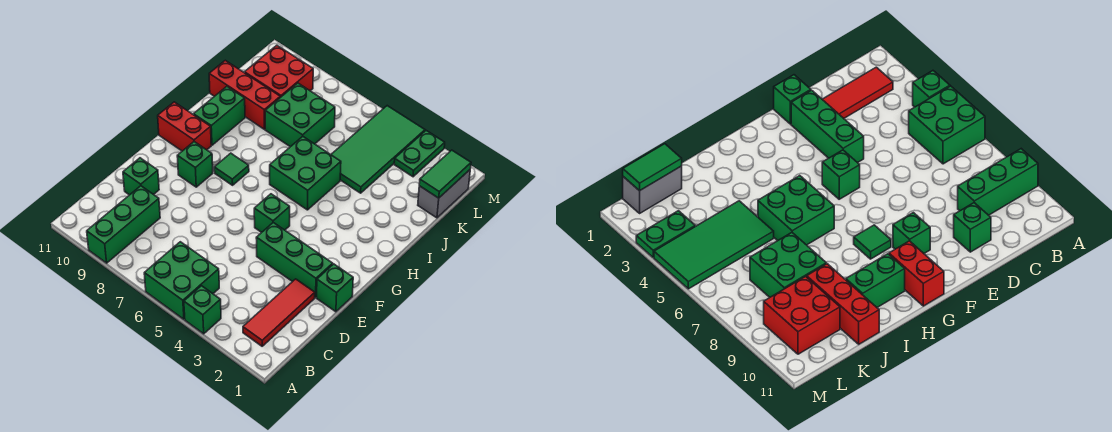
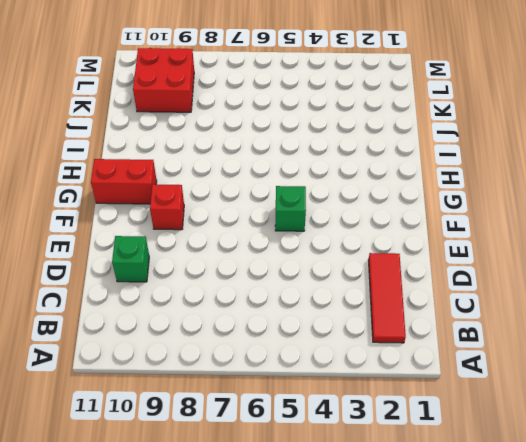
red 1x1 brick [150,184,184,230] -> green 1x1 brick [177,142,213,187]
none -> green 1x1 brick [184,286,221,334]
none -> green 2x2 brick [144,242,219,319]
none -> green 1x3 brick [87,186,160,263]

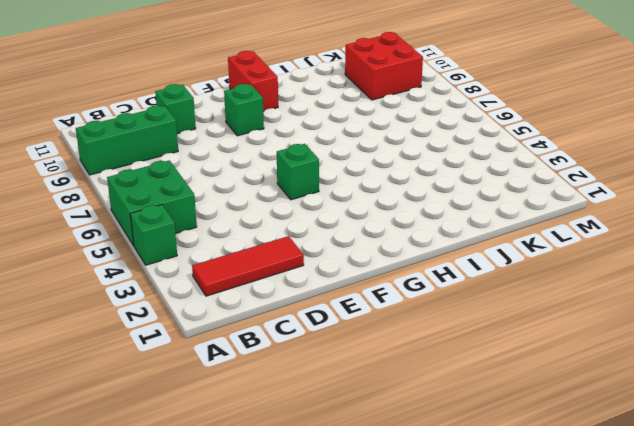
none -> green 1x1 brick [317,264,353,312]
none -> green 1x3 brick [256,223,333,297]
none -> green 1x1 tile [214,153,249,185]

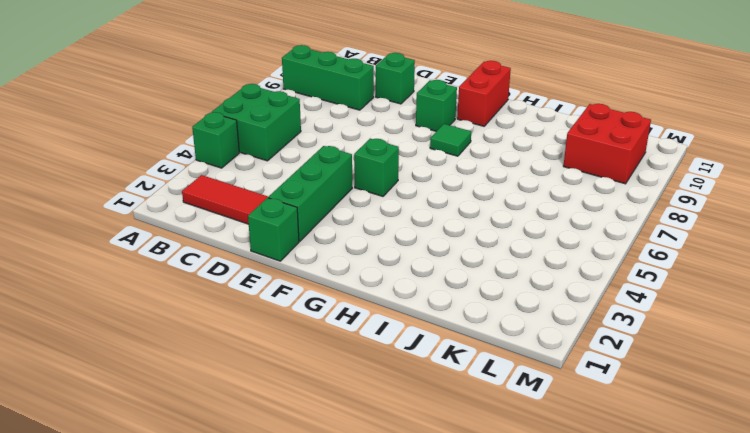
none -> green 2x2 brick [270,136,341,210]
none -> green 1x2 brick [194,87,245,145]
none -> green 2x4 tile [331,106,425,193]

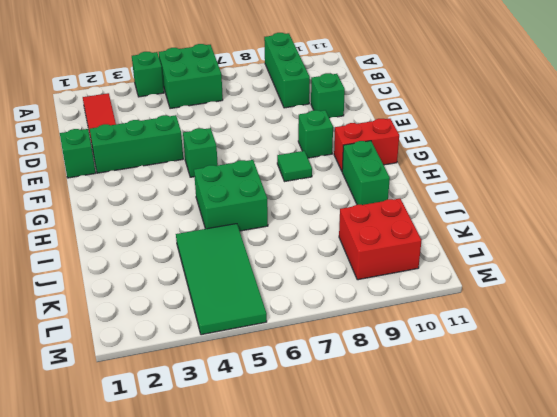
none -> green 2x2 brick [265,83,335,147]
none -> red 1x3 brick [209,60,280,129]
none -> grey 1x2 brick [418,170,470,218]

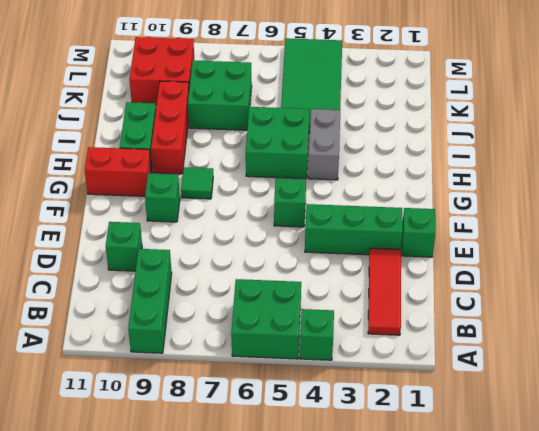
grey 1x2 brick [308,109,340,180] -> grey 1x2 brick moved to [418,170,470,218]
red 1x3 brick [151,81,189,174] -> red 1x3 brick turned to [209,60,280,129]
none -> green 1x2 plate [394,131,445,177]
none -> green 1x2 tile [419,150,471,198]

